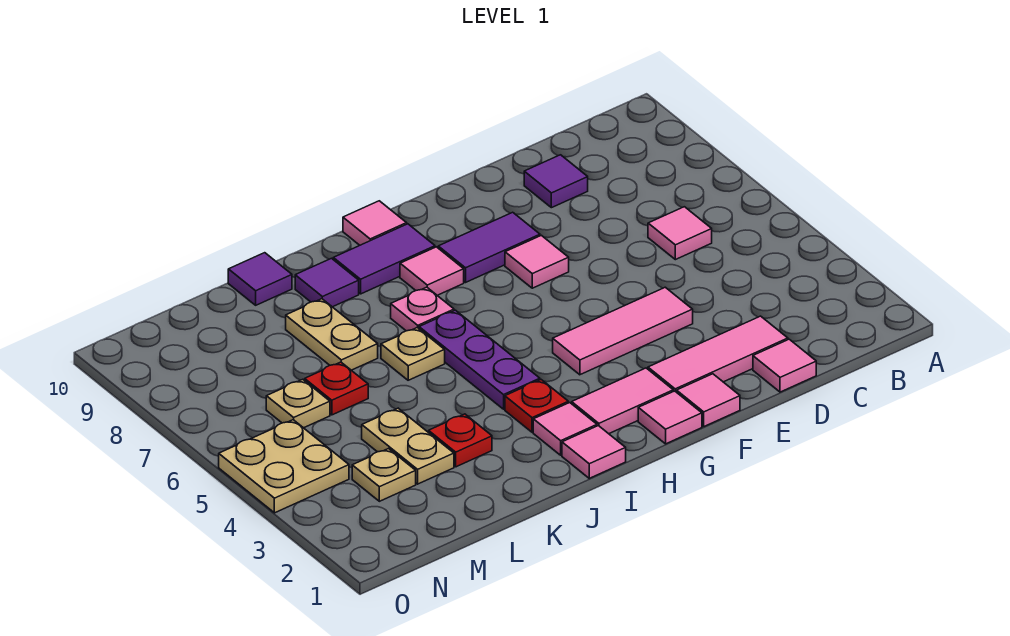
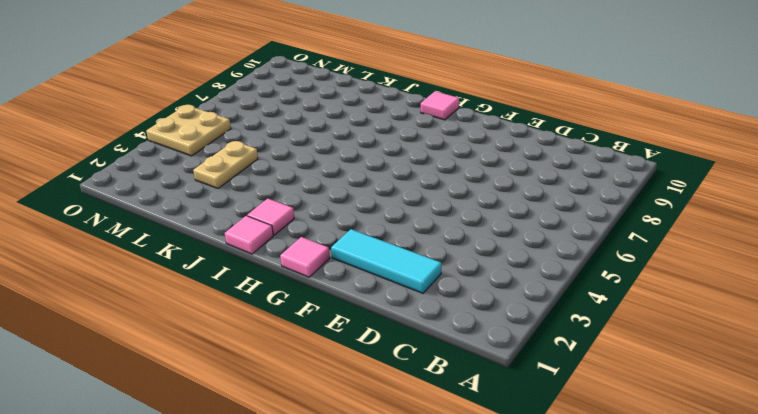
cyan 1x3 tile [331,229,441,293] -> pink 1x3 tile [648,316,788,392]
none -> pink 1x1 tile [648,207,712,260]
none -> pink 1x1 tile [753,339,816,392]
none -> purple 1x1 tile [524,155,588,208]

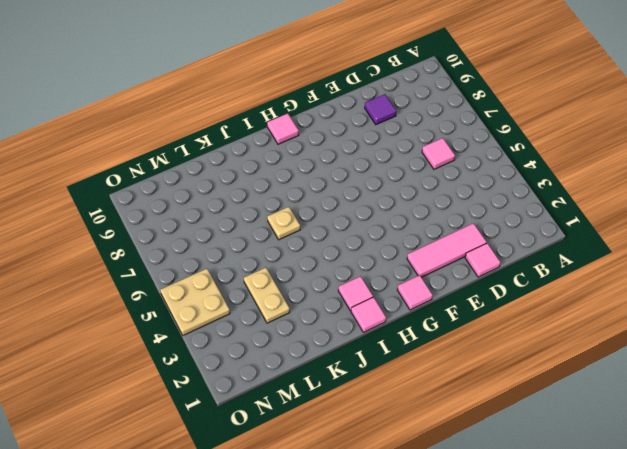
none -> pink 1x3 tile [553,287,693,375]
none -> pink 1x1 tile [677,374,740,426]
none -> pink 1x1 tile [505,235,569,288]

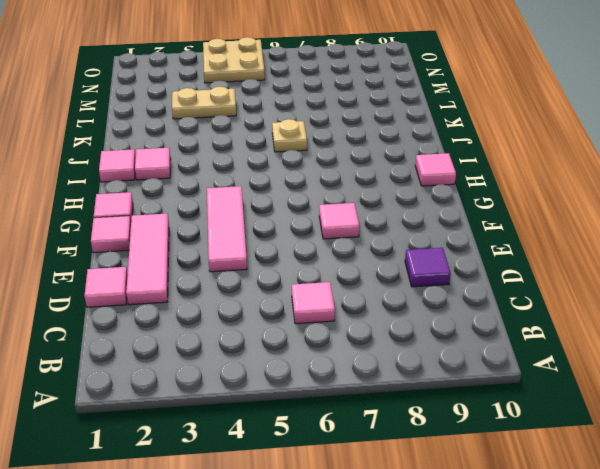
none -> purple 1x2 tile [438,212,540,282]
none -> pink 1x2 tile [572,368,673,434]
none -> pink 1x1 tile [400,247,464,295]

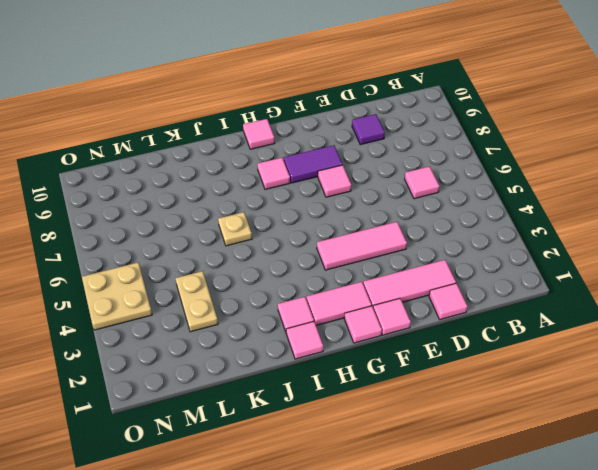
none -> purple 1x2 tile [333,224,435,294]
none -> red 1x1 plate [505,380,568,432]
none -> purple 1x3 plate [419,310,540,409]

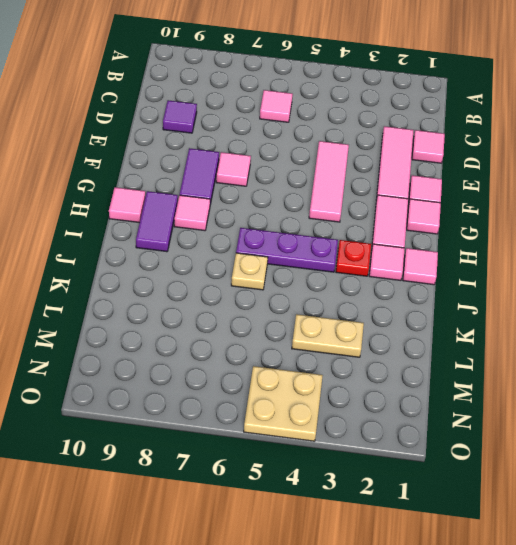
none -> pink 1x1 plate [391,287,454,331]
none -> purple 1x1 tile [295,258,359,307]
none -> red 1x1 plate [429,414,492,467]

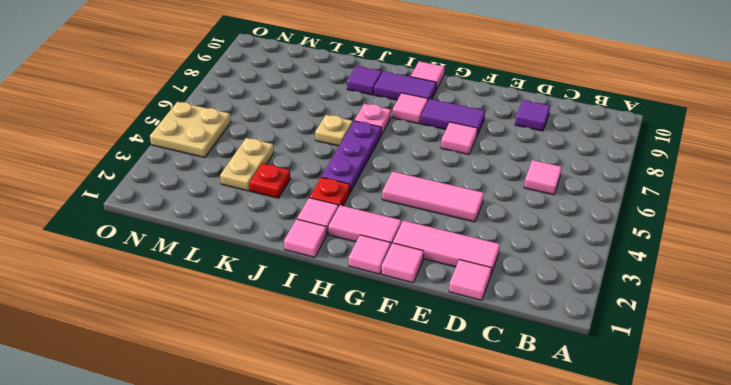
none -> tan 1x2 plate [286,299,378,370]
none -> purple 1x1 tile [228,253,292,305]
none -> red 1x1 plate [305,362,368,415]

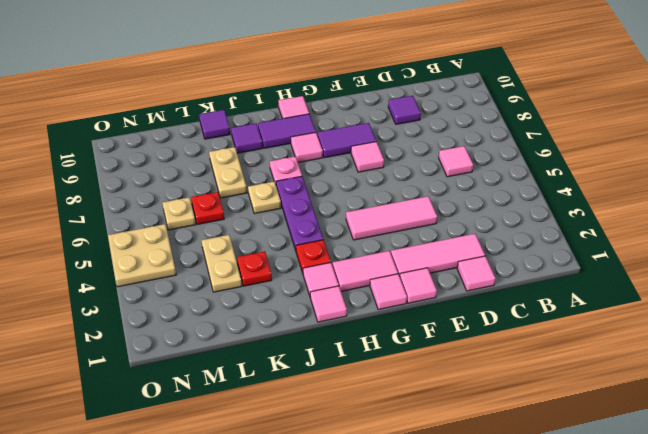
none -> tan 1x1 plate [352,449,416,501]

